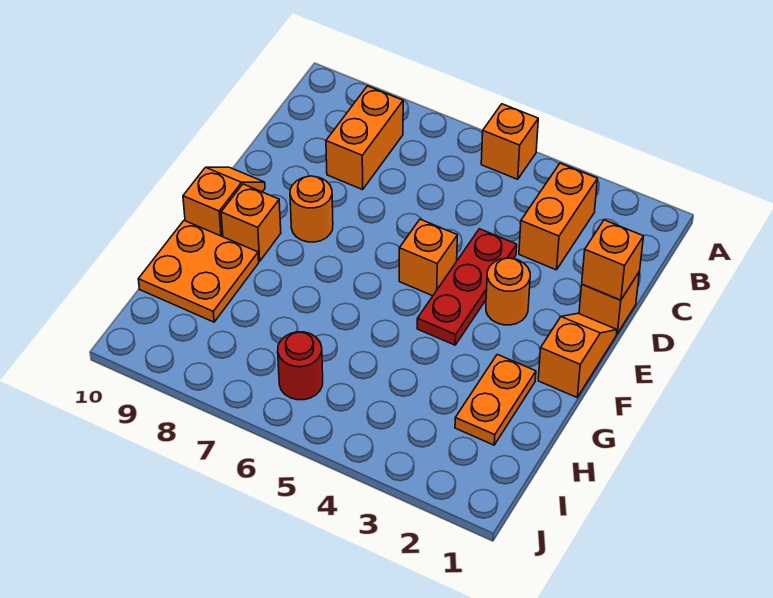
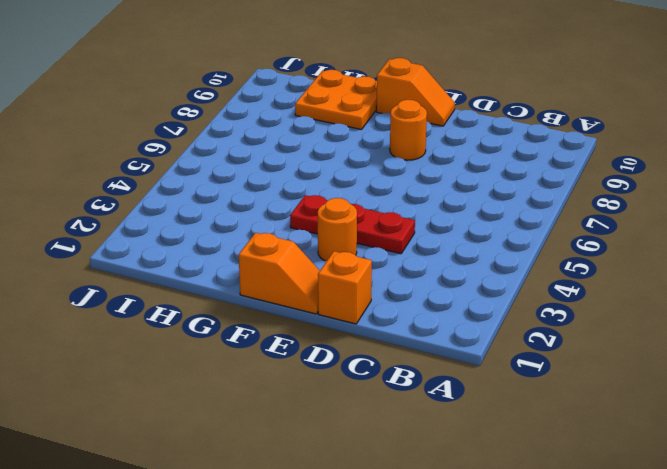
none -> orange 1x1 brick [481,104,538,179]
none -> orange 1x2 brick [519,163,597,270]
none -> orange 1x2 brick [326,86,403,190]

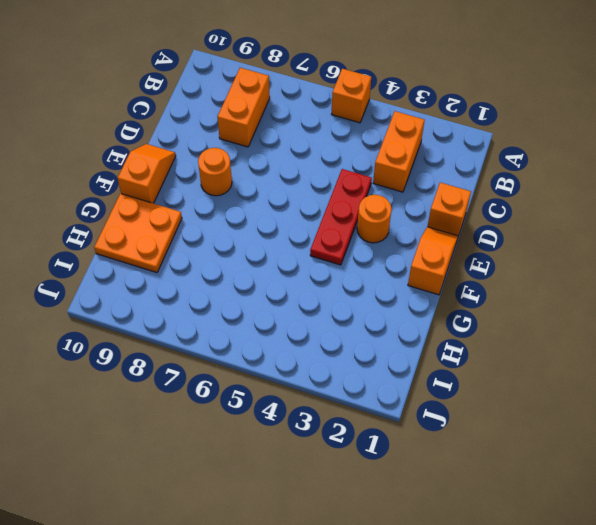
none -> orange 1x1 brick [399,219,457,296]
none -> orange 1x1 brick [221,184,281,261]
none -> orange 1x2 plate [455,354,536,445]

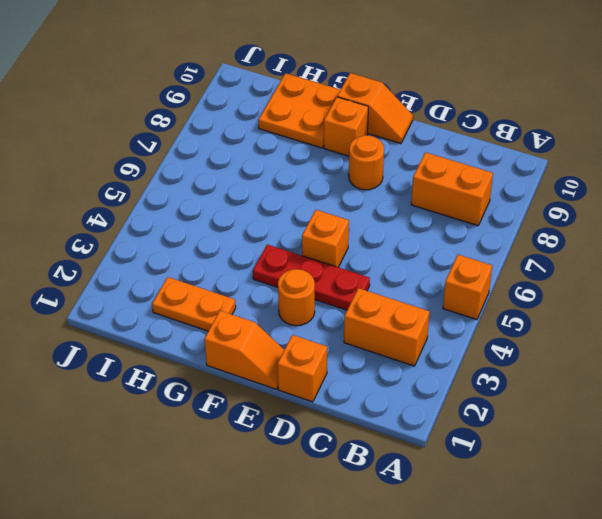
none -> red 1x1 round brick [278,332,323,400]
none -> orange 1x1 brick [582,220,643,300]

